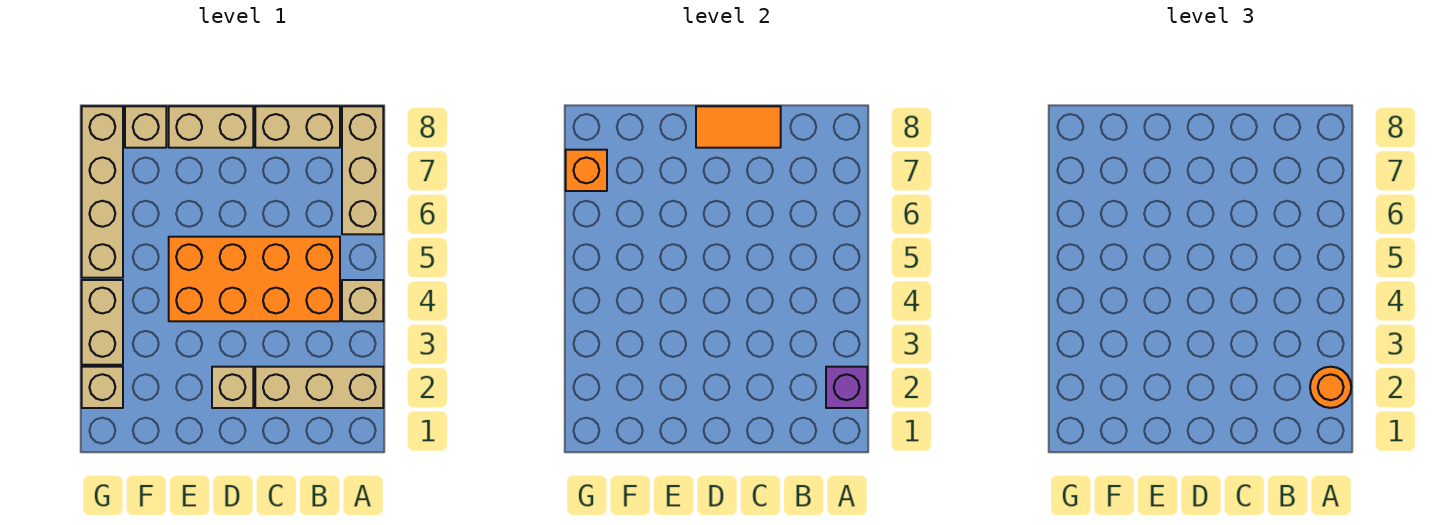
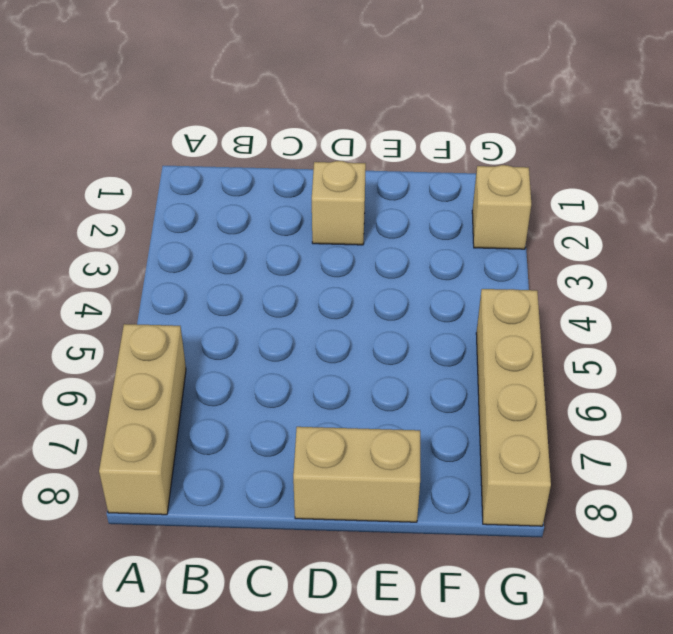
none -> tan 1x3 brick [255,367,383,408]
none -> tan 1x1 brick [342,280,383,321]
none -> orange 2x4 brick [169,237,340,321]

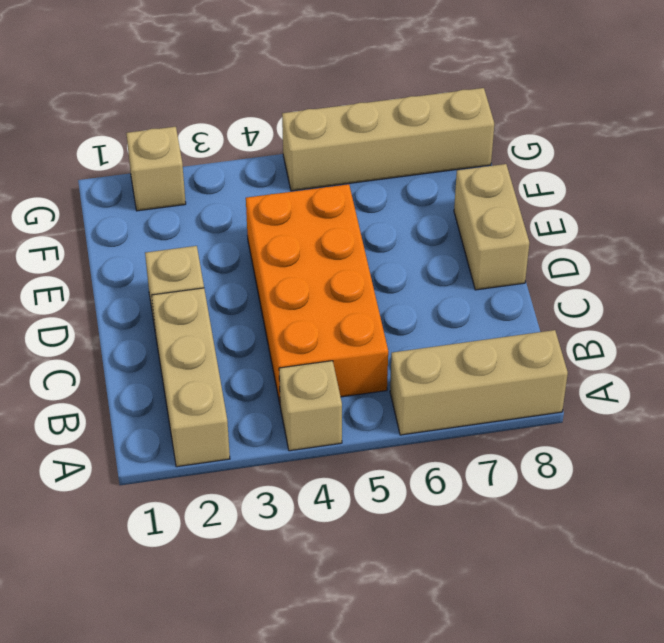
none -> tan 1x2 brick [255,106,340,148]
none -> tan 1x1 brick [125,106,166,148]
none -> tan 1x2 brick [82,280,123,365]

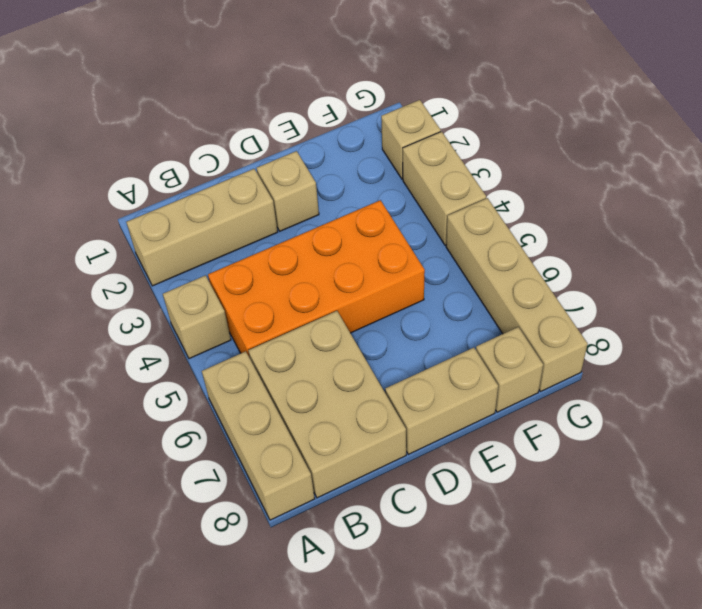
tan 2x3 brick [248,311,406,498] -> tan 1x2 brick [255,106,340,148]
none -> purple 1x1 brick [826,367,867,408]
none -> orange 1x2 tile [696,106,781,148]
none -> orange 1x1 brick [566,150,607,191]

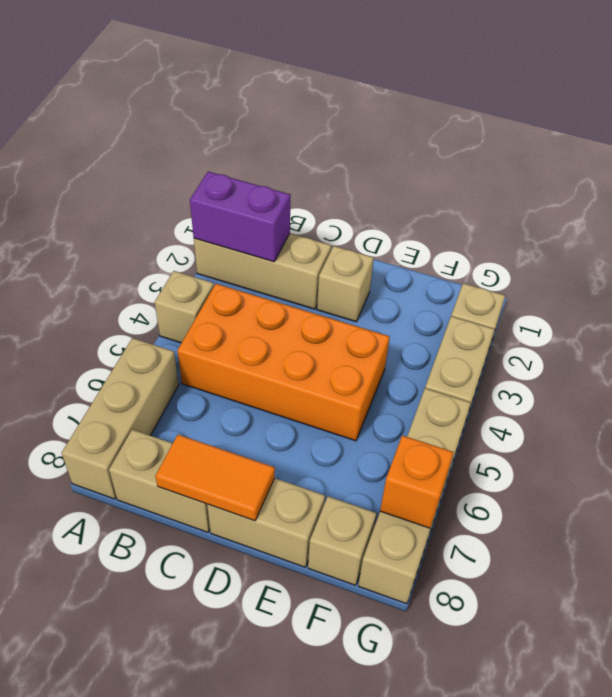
purple 1x2 brick [190,171,291,262] -> purple 1x1 brick [826,367,867,408]
none -> orange 1x1 round brick [1310,367,1351,408]

